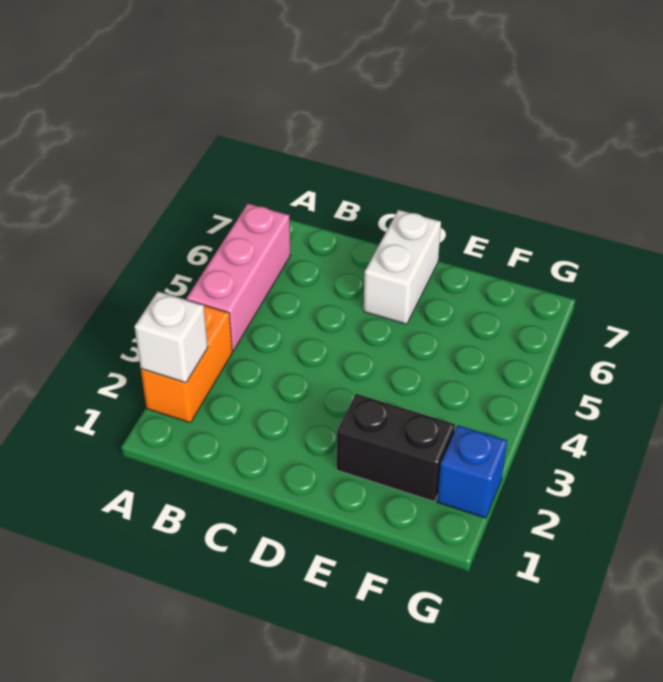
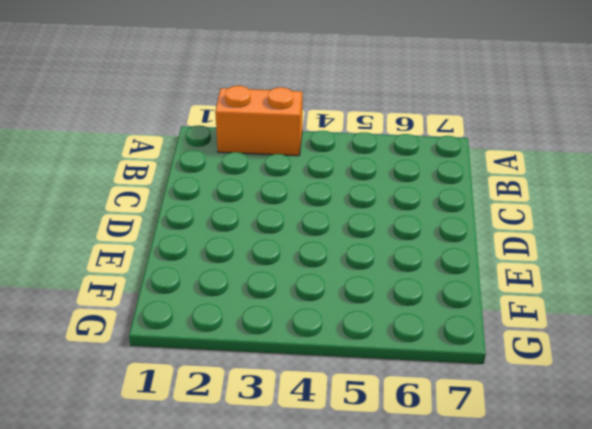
none -> pink 1x3 brick [187,204,290,351]
none -> white 1x2 brick [364,210,441,324]

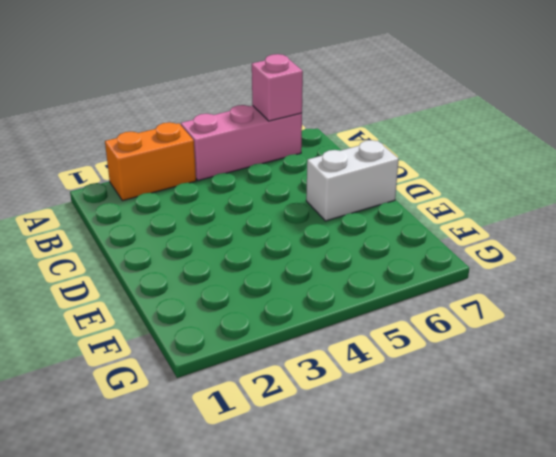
pink 1x1 brick [252,54,303,121] -> none
none -> black 1x2 brick [337,394,455,501]
none -> blue 1x1 brick [437,425,507,518]

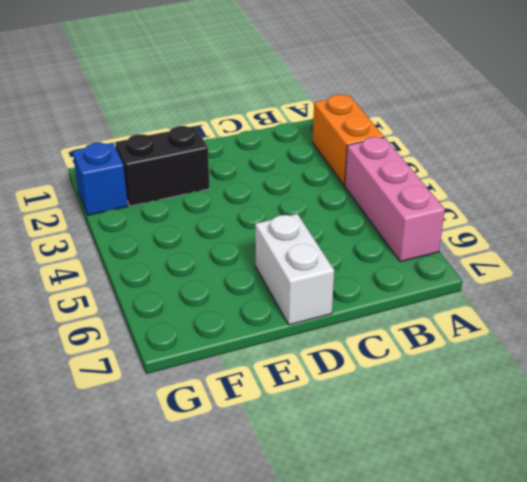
none -> white 1x1 brick [134,292,208,383]

